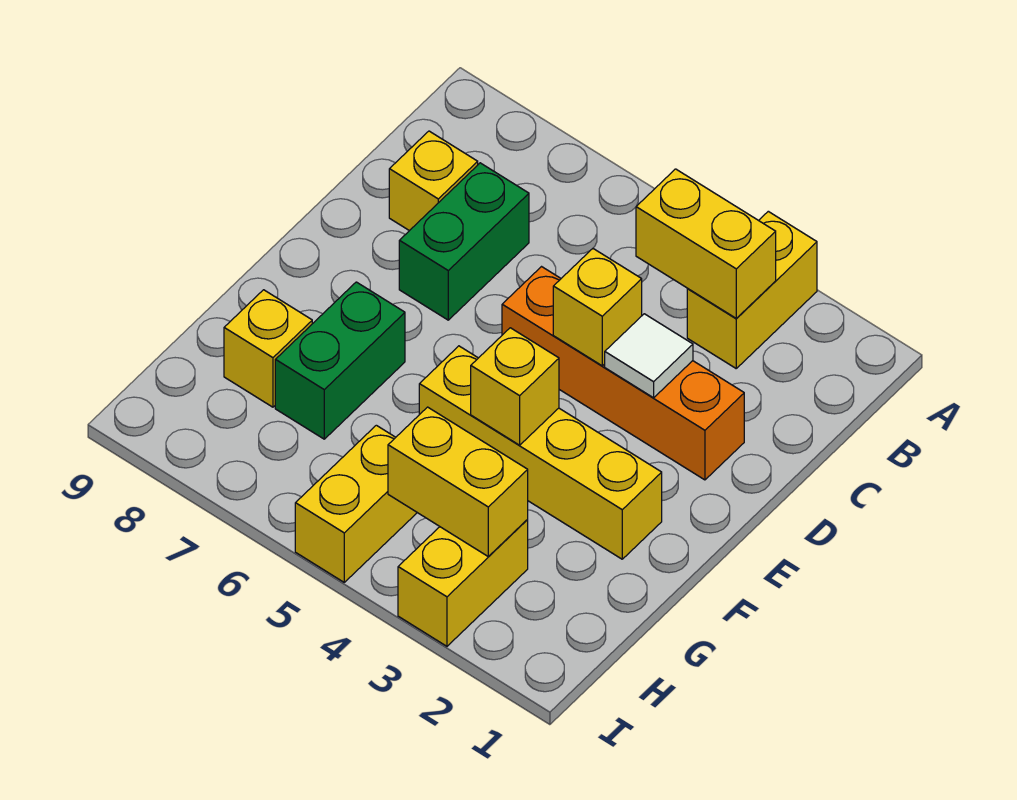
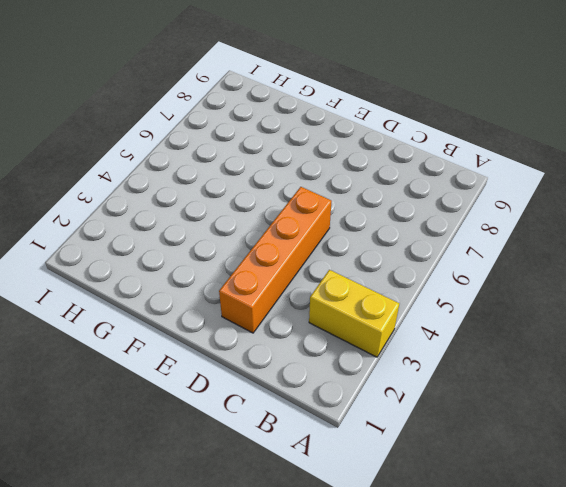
none -> green 1x2 brick [399,163,529,320]
none -> yellow 1x1 brick [389,131,478,231]
none -> yellow 1x4 brick [419,346,662,559]

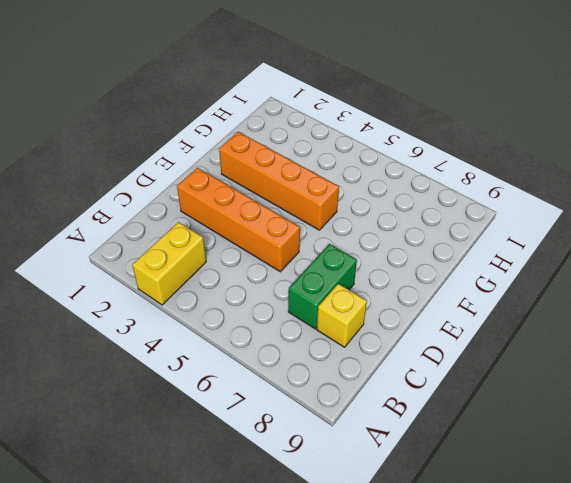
orange 1x4 brick [219,132,339,230] -> yellow 1x4 brick [419,346,662,559]
none -> green 1x2 brick [275,282,405,439]
none -> yellow 1x1 brick [224,290,312,407]
none -> yellow 1x2 brick [398,520,528,646]

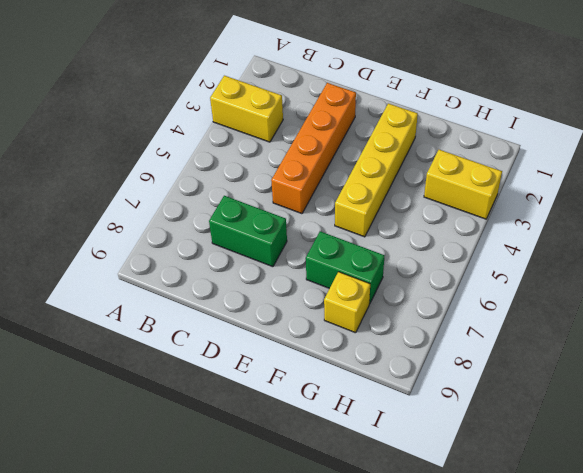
none -> yellow 1x1 brick [389,131,478,231]
none -> yellow 1x2 brick [295,425,417,582]
none -> yellow 1x2 brick [636,169,776,319]

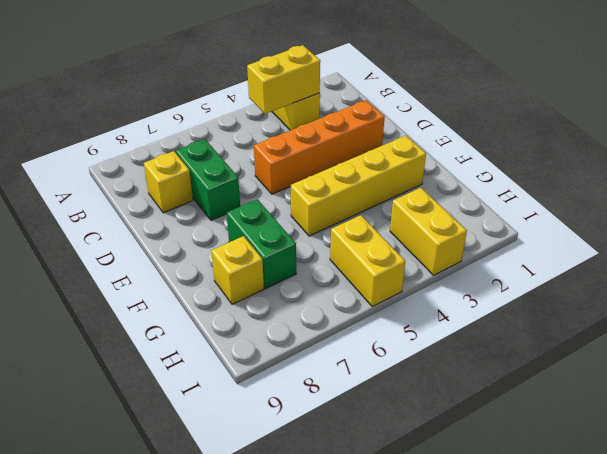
none -> white 1x1 tile [605,314,693,398]
none -> yellow 1x1 brick [553,249,642,366]
none -> yellow 1x1 brick [471,328,559,445]

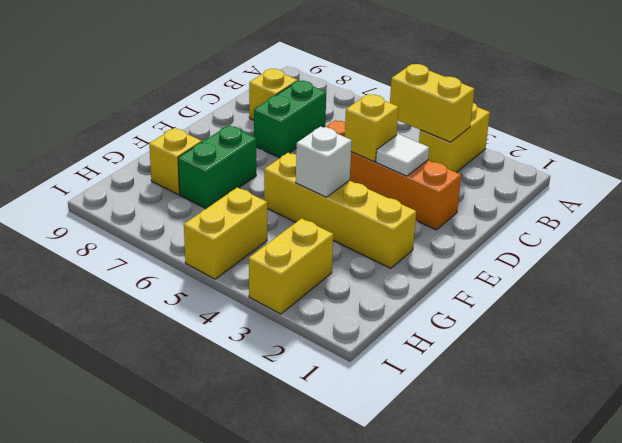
white 1x1 brick [296,127,352,197] -> yellow 1x1 brick [471,328,559,445]
none -> yellow 1x2 brick [388,407,528,556]

